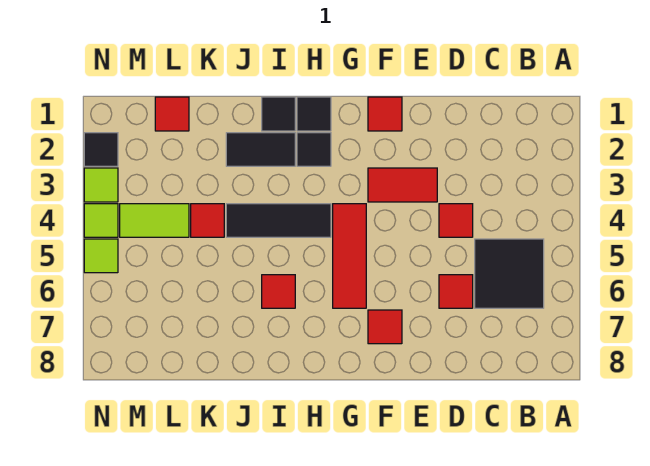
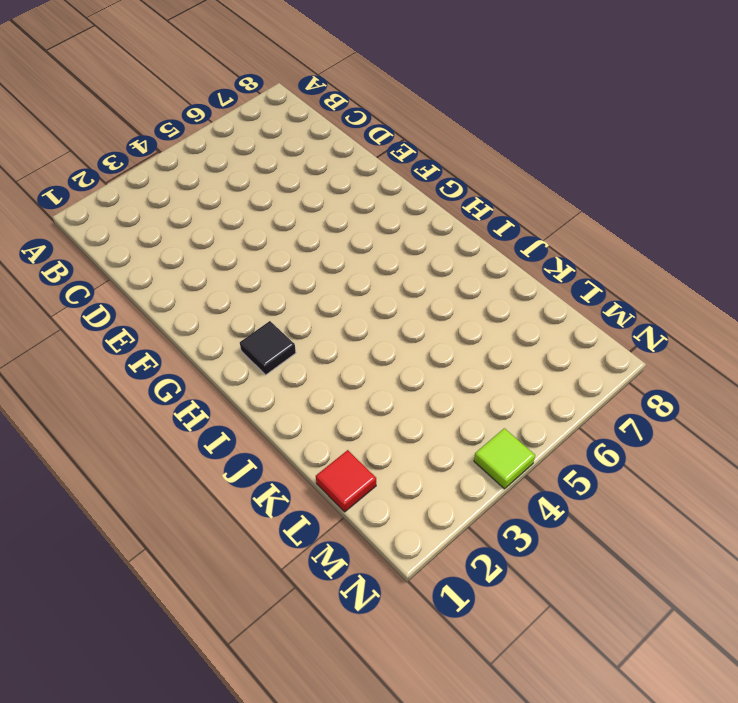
none -> black 2x2 tile [475,239,544,308]
none -> red 1x1 tile [439,204,473,237]
none -> red 1x1 tile [439,275,473,308]

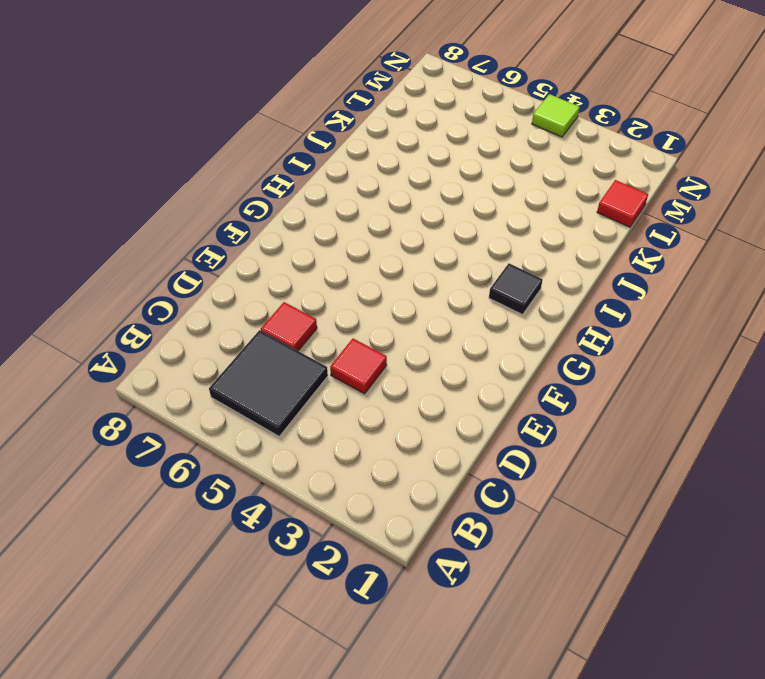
none -> red 1x2 tile [368,168,437,202]
none -> red 1x1 tile [368,97,402,131]
none -> red 1x1 tile [368,310,402,344]

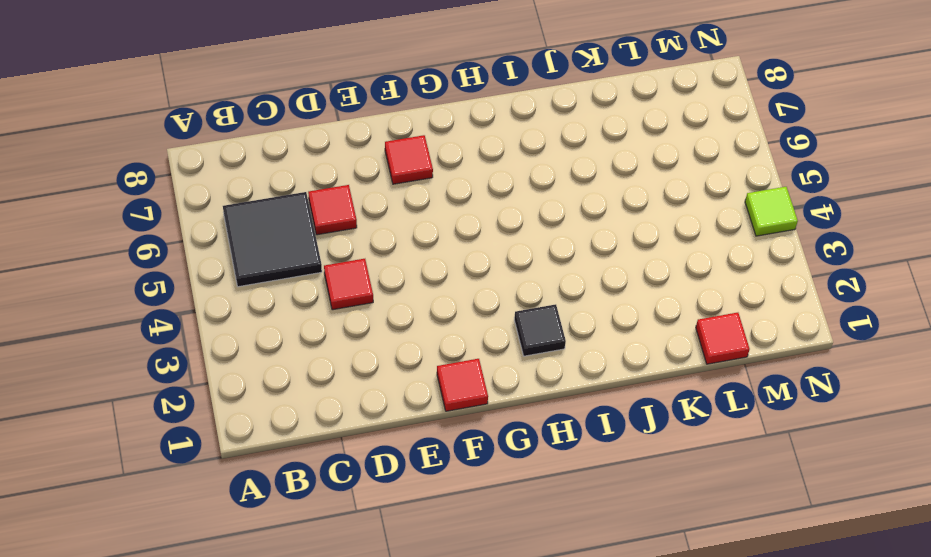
none -> red 1x2 tile [368,168,437,202]
none -> red 1x3 tile [333,204,366,308]
none -> black 1x1 tile [297,97,331,131]

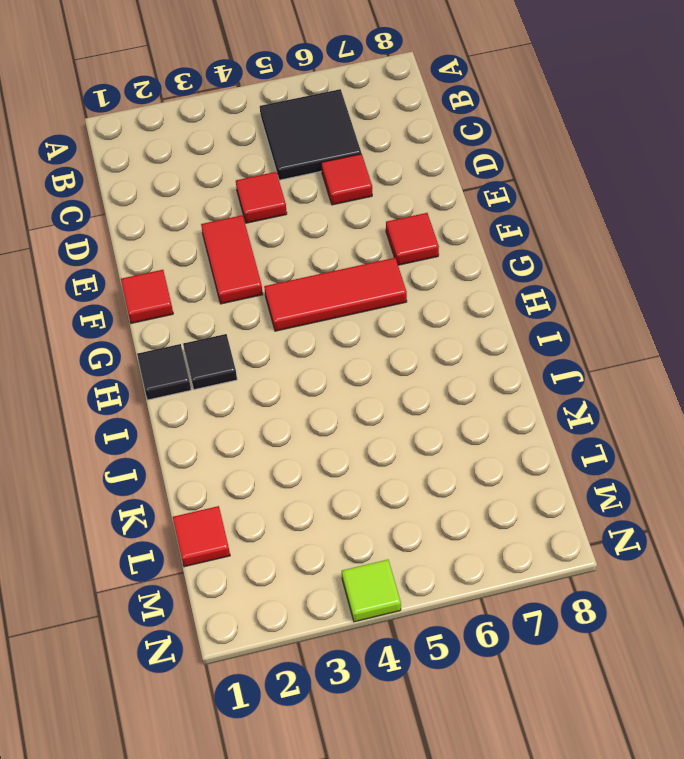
none -> black 1x3 tile [226,204,331,237]
none -> black 1x1 tile [262,97,295,131]
none -> black 1x2 tile [226,133,295,166]

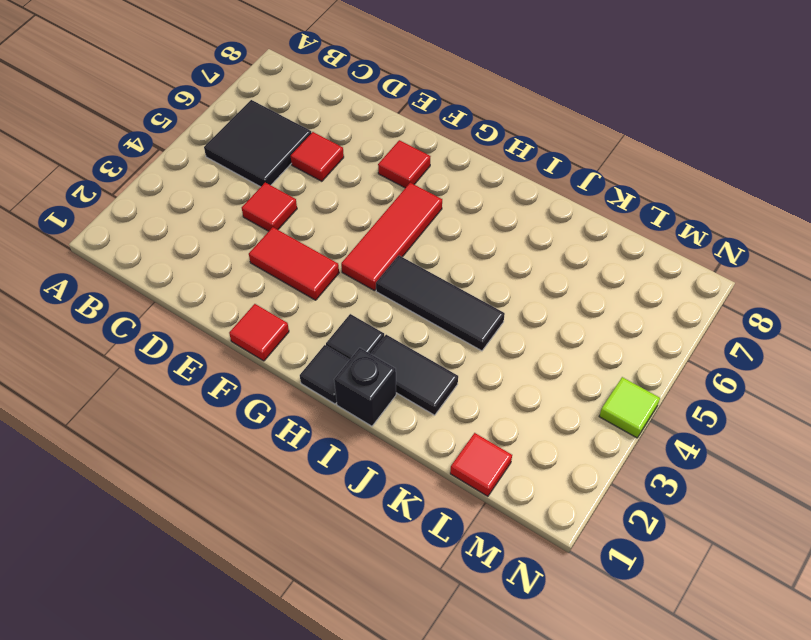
black 1x1 brick [334,348,396,426] -> black 1x1 tile [262,97,295,131]
none -> red 1x1 tile [262,275,295,308]
none -> red 1x1 tile [191,204,224,237]
none -> lime 1x2 tile [120,204,189,237]

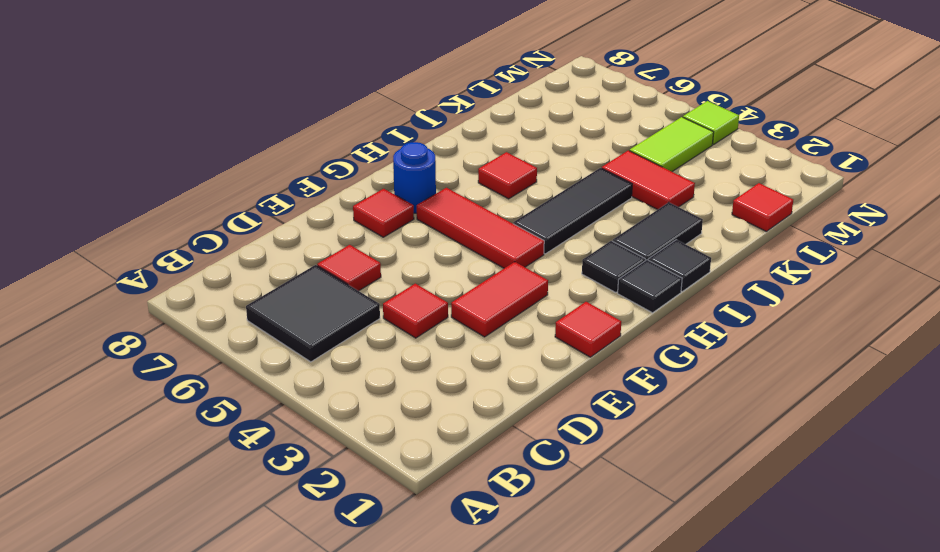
blue 1x1 round brick [393,142,436,213] -> none
red 1x2 tile [602,150,695,210] -> red 1x1 tile [191,204,224,237]
none -> black 1x1 tile [84,133,118,166]
none -> lime 1x1 tile [84,168,118,202]
none -> lime 1x1 tile [84,239,118,273]

